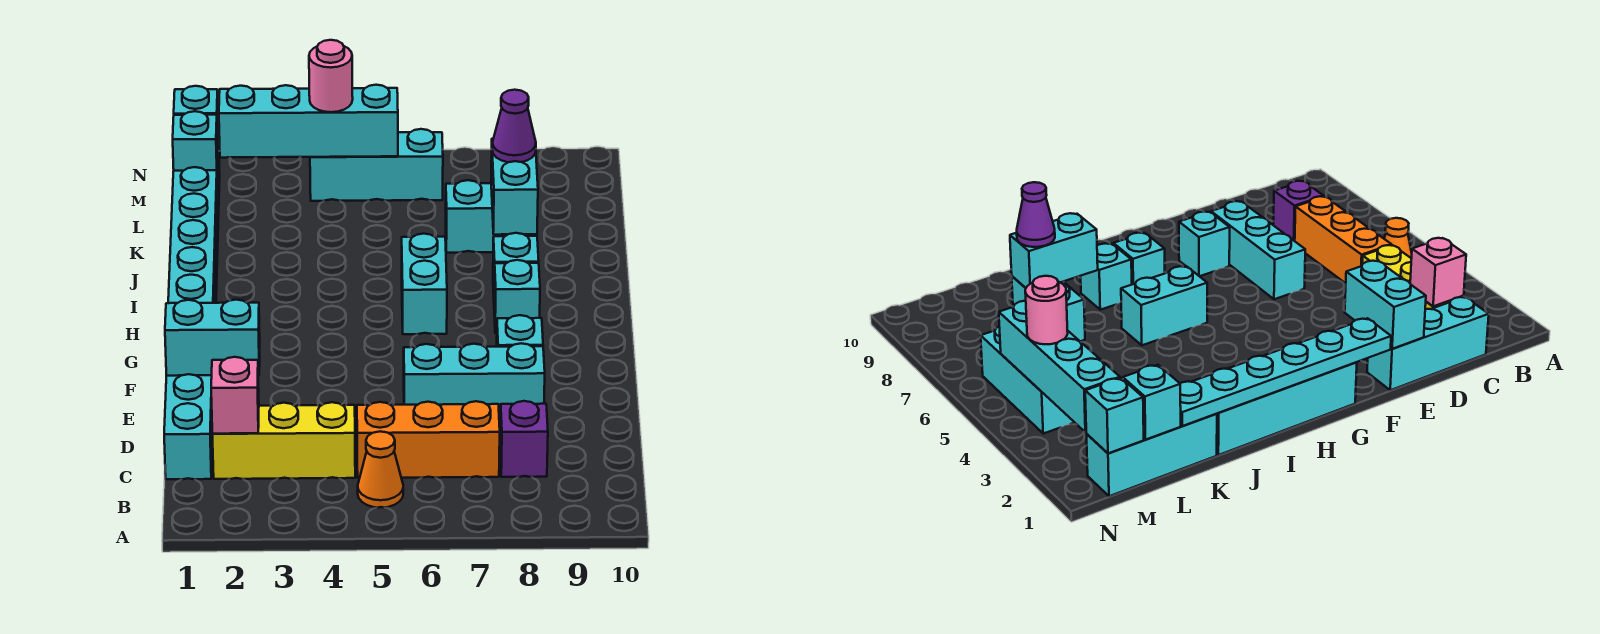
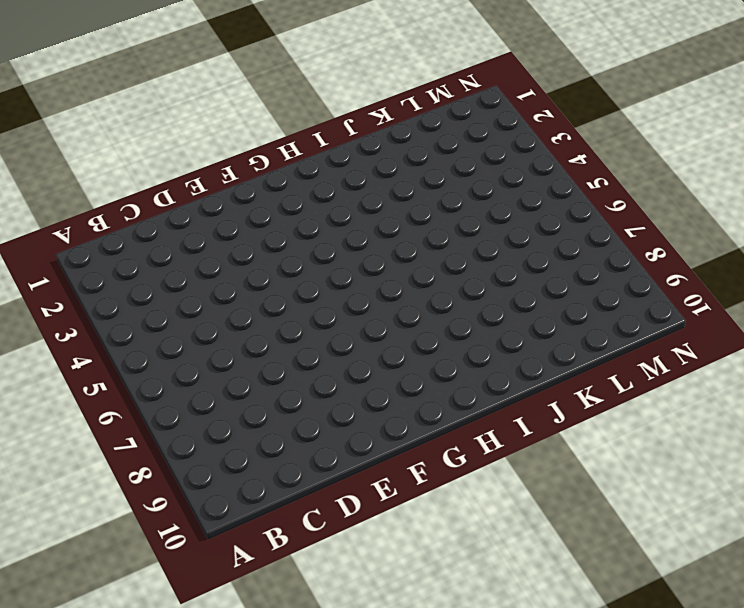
none -> orange 1x1 cone [358,431,403,508]
none -> cyan 1x3 brick [164,374,213,479]
none -> yellow 1x3 brick [212,402,355,479]

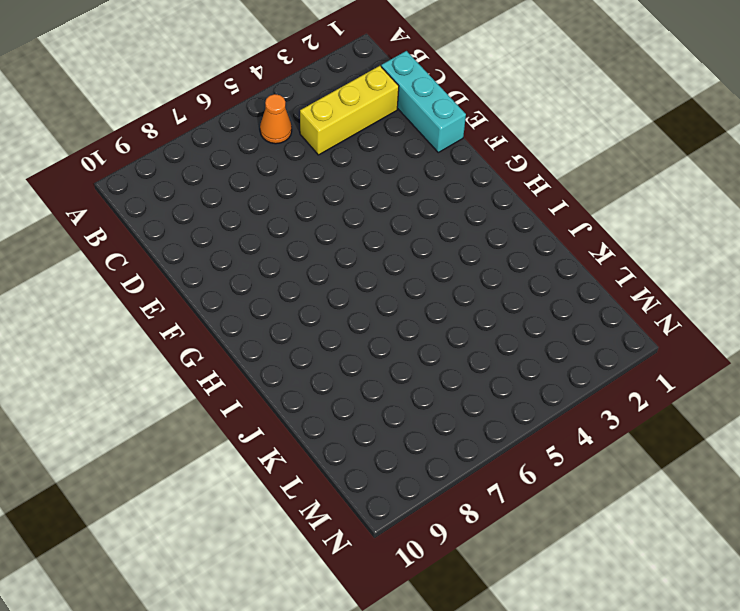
none -> orange 1x3 brick [357,401,500,478]
none -> purple 1x1 brick [500,401,548,477]
none -> cyan 1x3 brick [404,343,545,418]

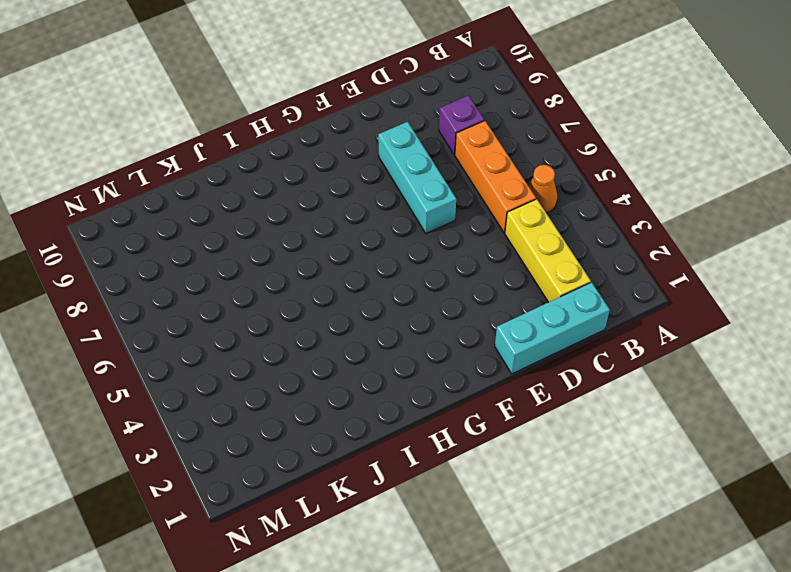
none -> cyan 1x1 brick [497,315,543,347]
none -> cyan 1x4 brick [1217,362,1357,455]
none -> cyan 1x2 brick [402,234,447,334]

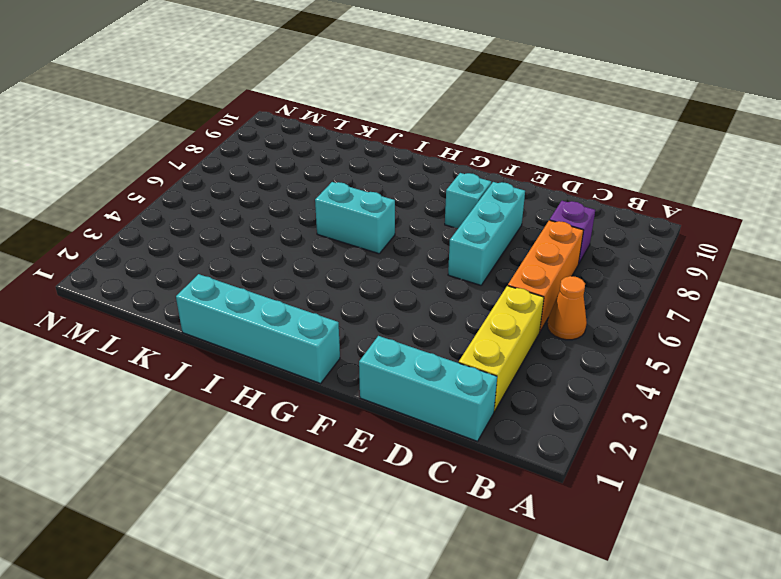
none -> cyan 1x1 brick [494,260,540,334]
none -> cyan 1x1 brick [493,233,539,293]
none -> cyan 1x3 brick [1087,414,1217,496]

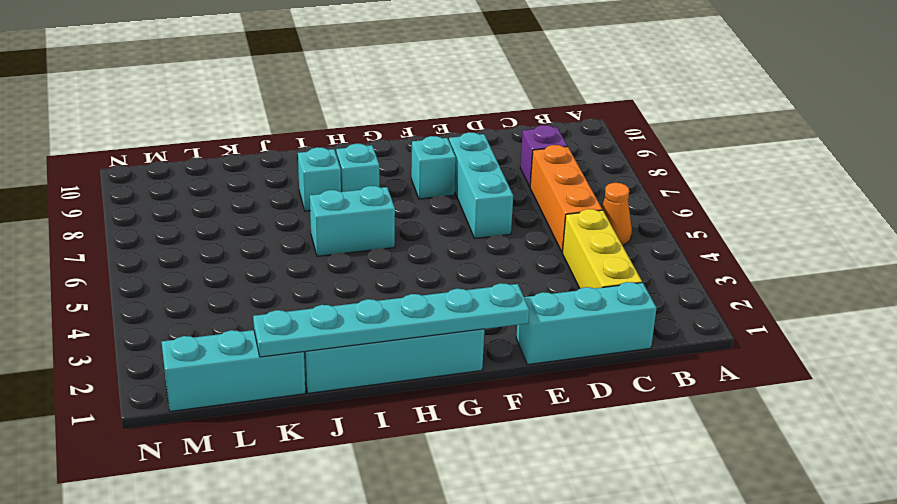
none -> cyan 1x2 brick [446,180,535,253]
none -> cyan 1x3 brick [310,129,443,201]
none -> pink 1x1 brick [211,357,259,434]

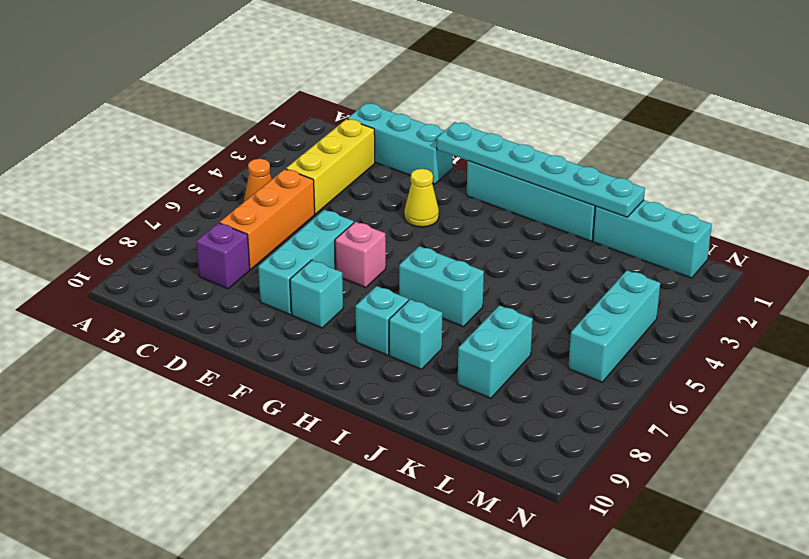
yellow 1x1 cone [404,169,439,227] -> none
pink 1x1 brick [335,222,386,287] -> pink 1x1 brick moved to [211,357,259,434]
none -> cyan 1x2 brick [165,300,260,376]
none -> cyan 1x2 brick [491,139,538,235]
none -> cyan 1x1 brick [173,111,218,171]

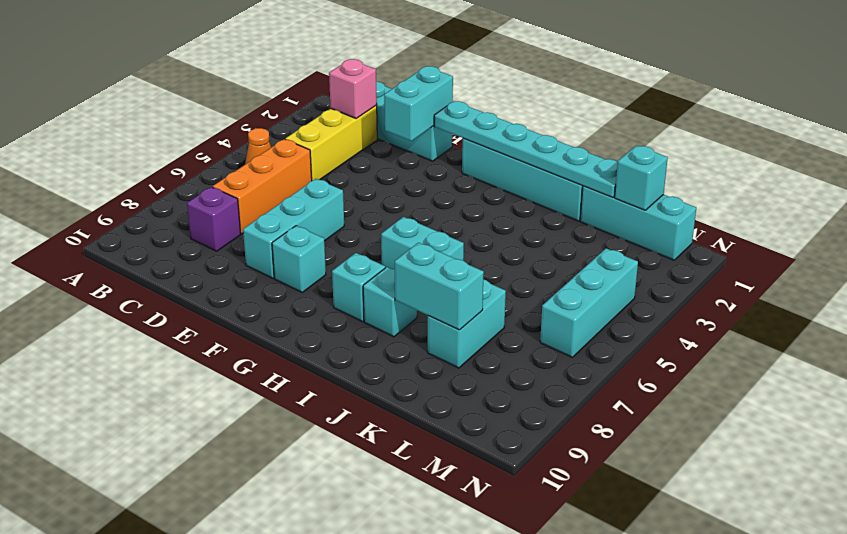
none -> cyan 1x1 brick [174,86,219,146]
none -> cyan 1x4 brick [219,85,398,158]
none -> purple 1x1 cone [492,90,536,162]

